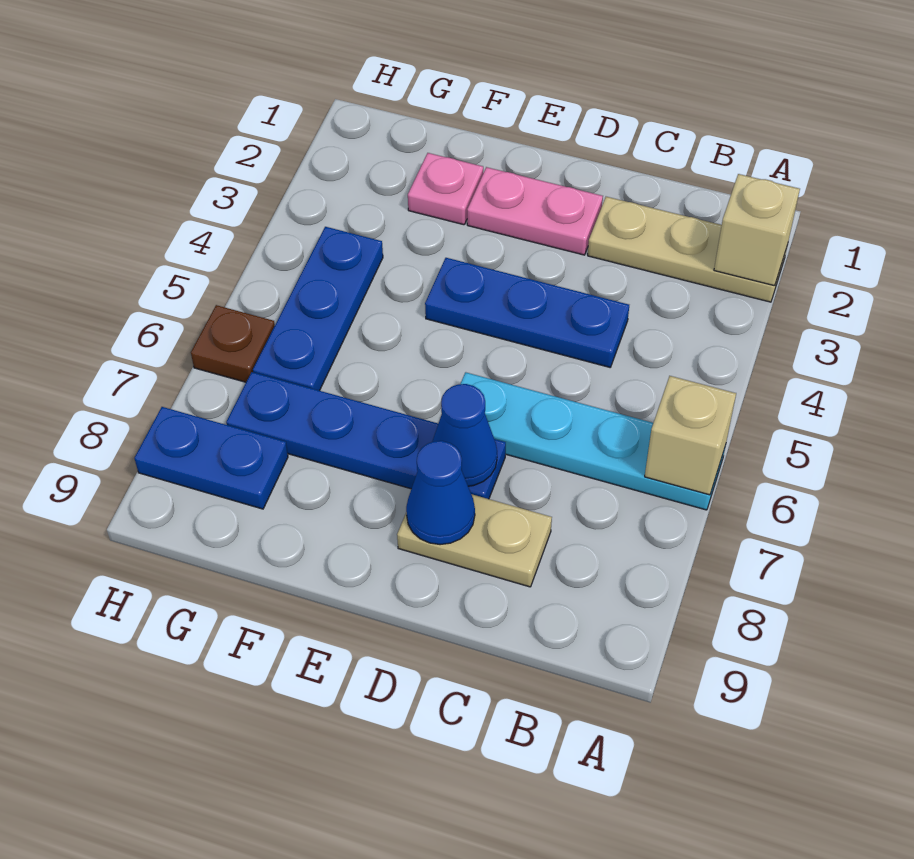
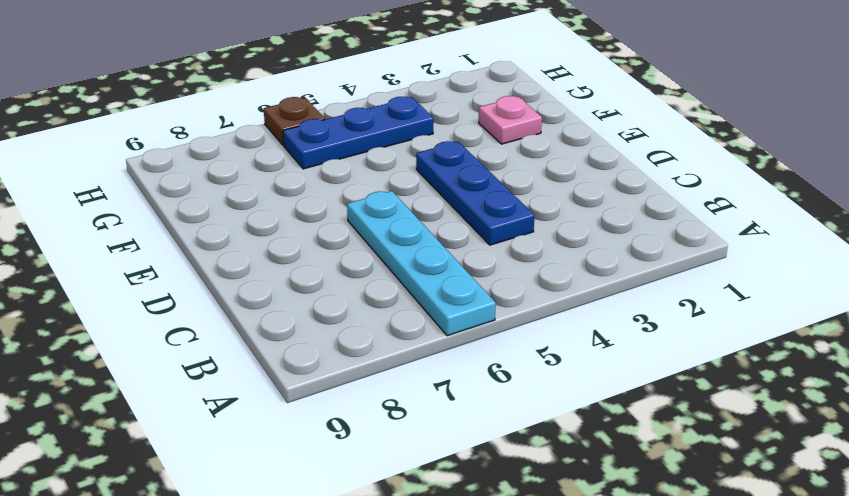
none -> tan 1x3 plate [588,197,788,302]
none -> tan 1x2 plate [397,495,552,587]
none -> pink 1x2 plate [467,167,603,255]

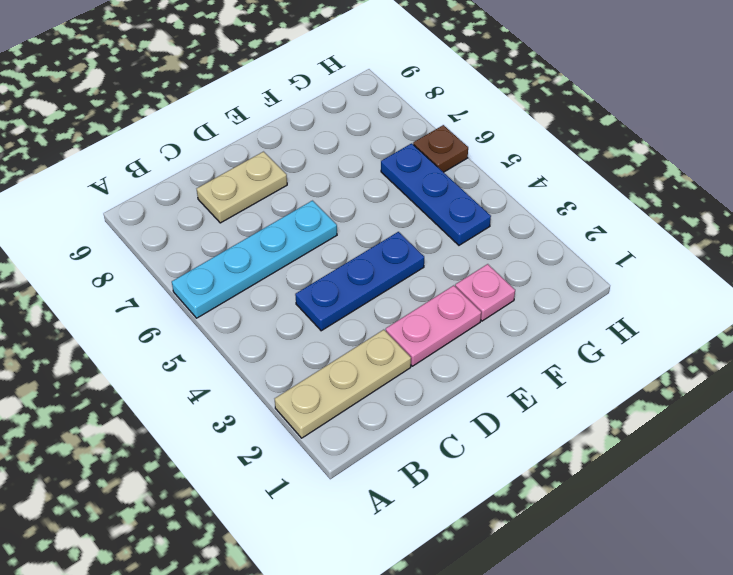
none -> blue 1x4 plate [226,372,506,499]
none -> blue 1x2 plate [134,407,288,509]
none -> tan 1x1 brick [714,174,800,286]

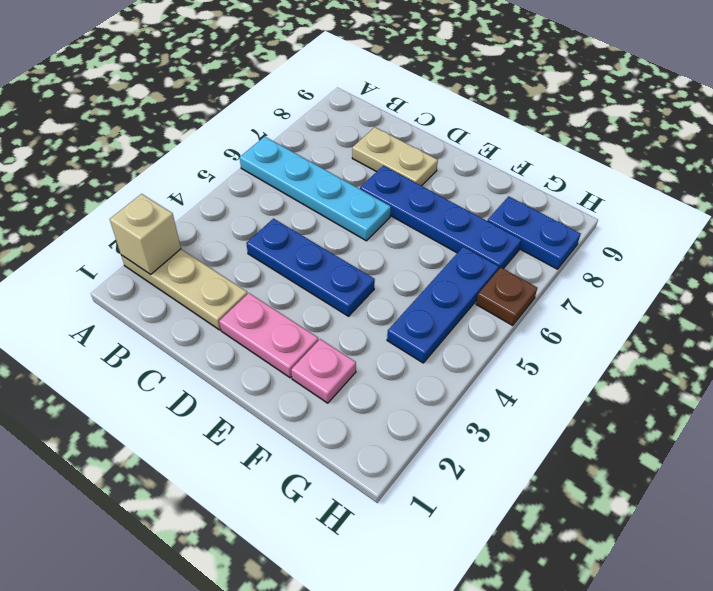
none -> tan 1x1 brick [645,376,736,495]
none -> blue 1x1 cone [432,384,497,486]
none -> blue 1x1 cone [406,441,475,545]

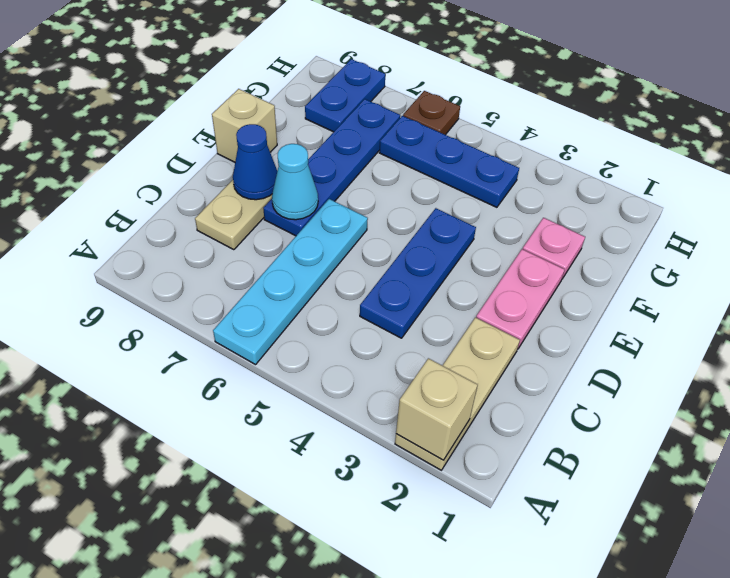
cyan 1x1 cone [272,144,318,220] -> blue 1x1 cone [432,384,497,486]
tan 1x1 brick [212,89,277,162] -> tan 1x1 brick moved to [645,376,736,495]

